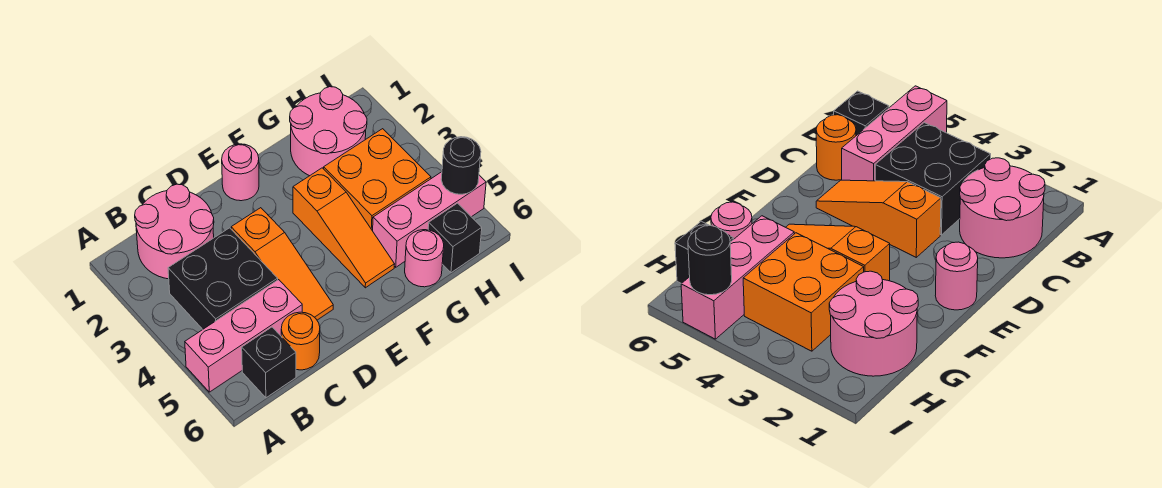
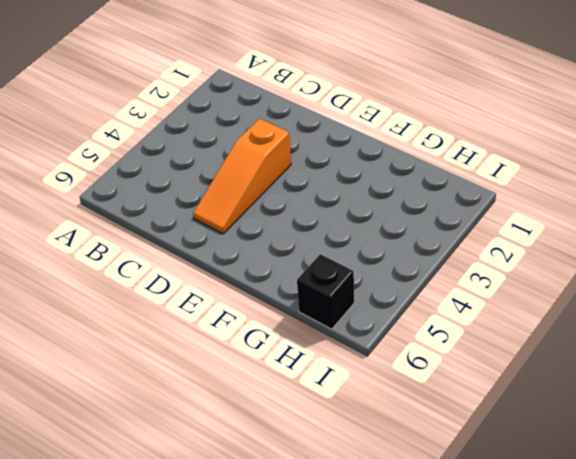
none -> pink 1x3 brick [185,280,302,392]
none -> pink 2x2 round brick [135,184,214,279]
none -> black 2x2 brick [168,228,278,329]

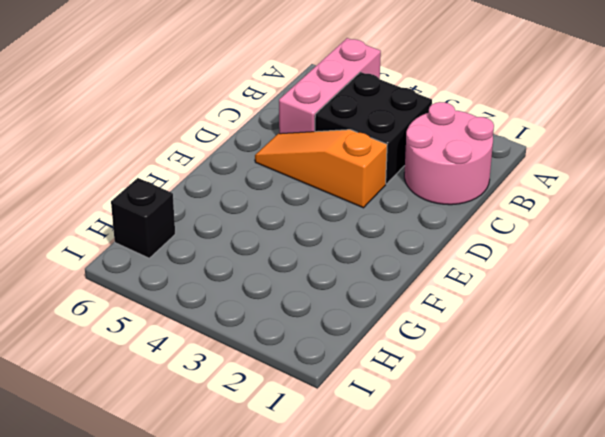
none -> black 1x1 brick [242,327,296,398]
none -> orange 1x1 round brick [281,312,320,370]
none -> pink 1x1 round brick [222,144,259,201]

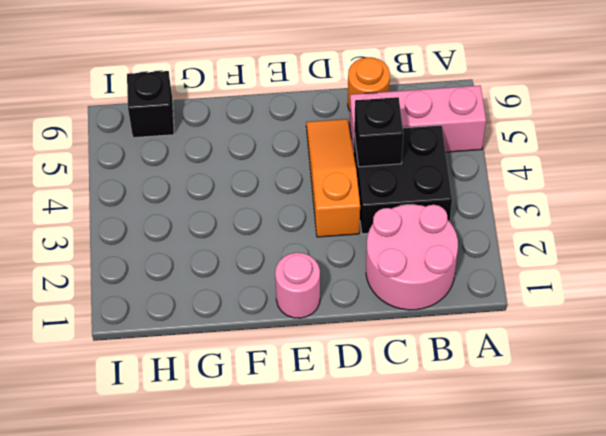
black 1x1 brick [354,97,403,167] -> black 1x1 brick moved to [242,327,296,398]
none -> orange 1x3 slope [293,168,395,288]
none -> pink 2x2 round brick [290,87,367,176]
none -> orange 2x2 brick [324,129,431,231]

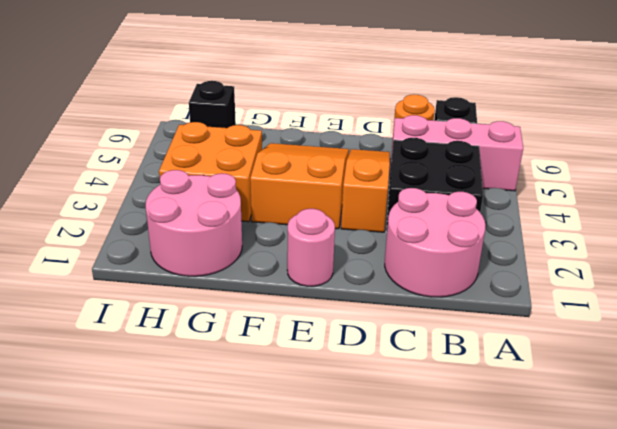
orange 2x3 slope [250,143,349,229] -> orange 1x3 slope [293,168,395,288]
none -> pink 1x3 brick [373,172,486,267]
none -> pink 1x1 round brick [405,230,444,287]
none -> black 1x1 round brick [441,137,481,194]

